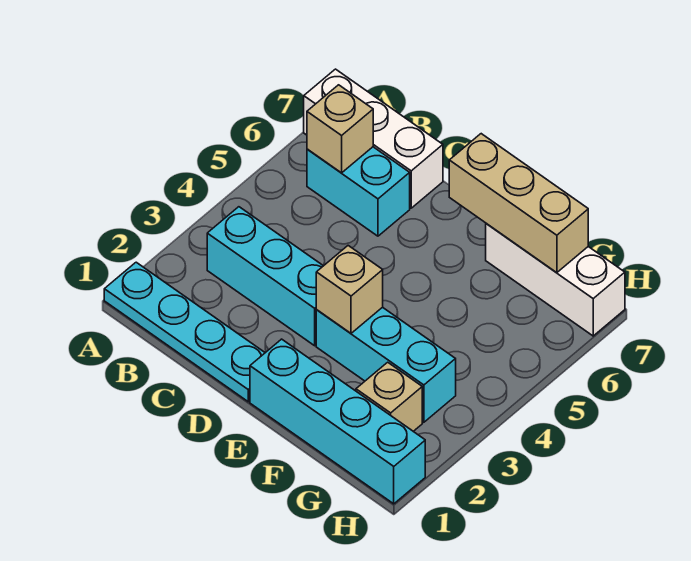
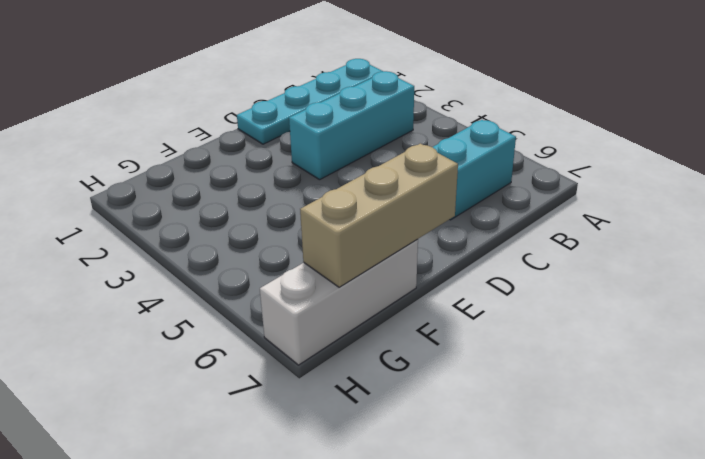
none -> white 1x3 brick [304,69,443,208]
none -> cyan 1x4 brick [250,339,425,504]

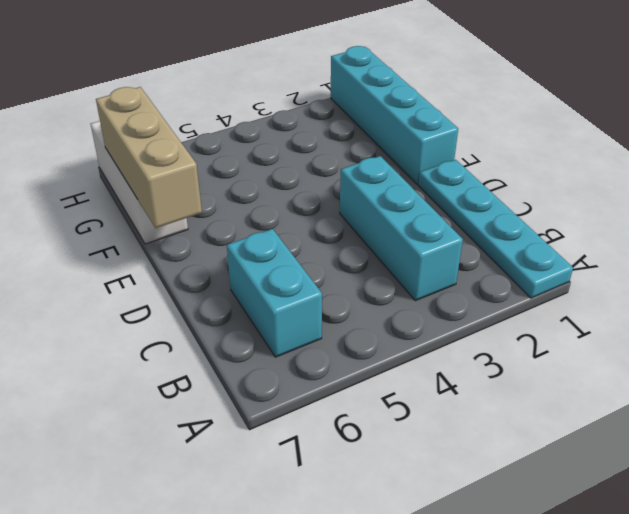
none -> white 1x3 brick [304,69,443,208]
none -> cyan 1x3 brick [316,307,456,422]

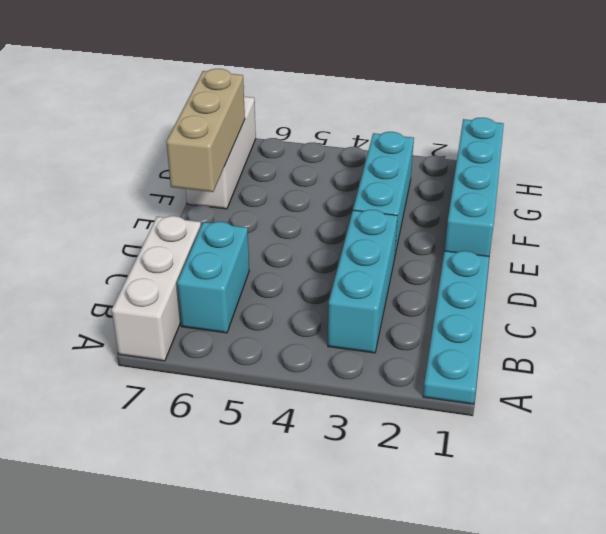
none -> tan 1x1 brick [356,362,422,431]
none -> tan 1x1 brick [307,85,373,173]

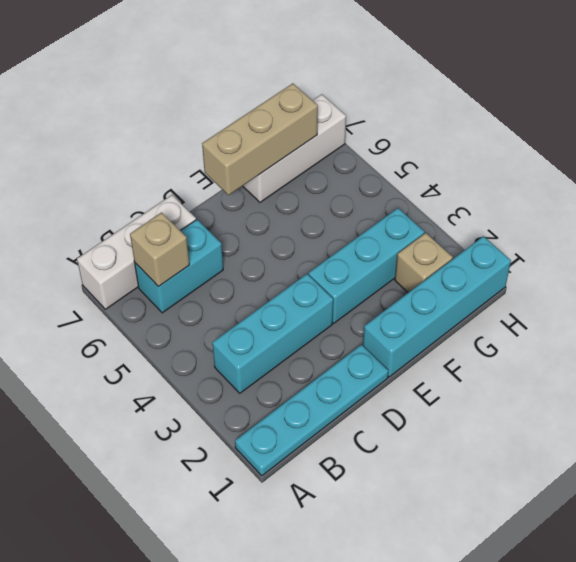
none -> tan 1x1 brick [316,246,383,333]

